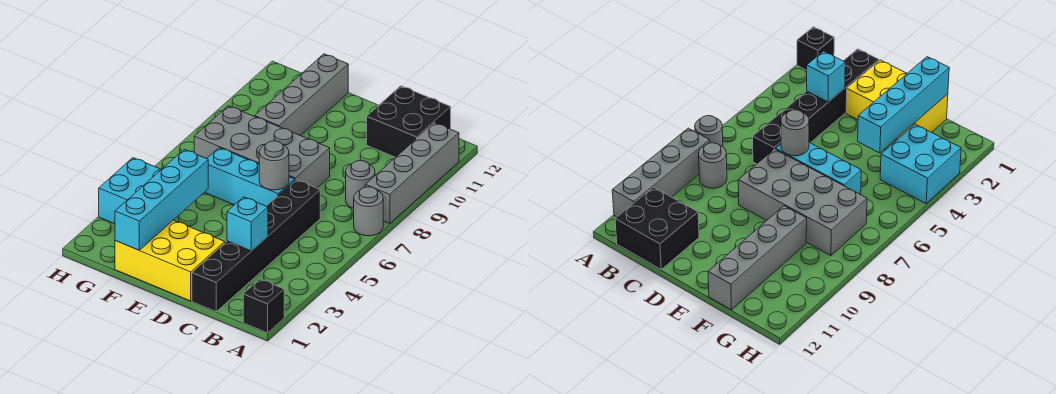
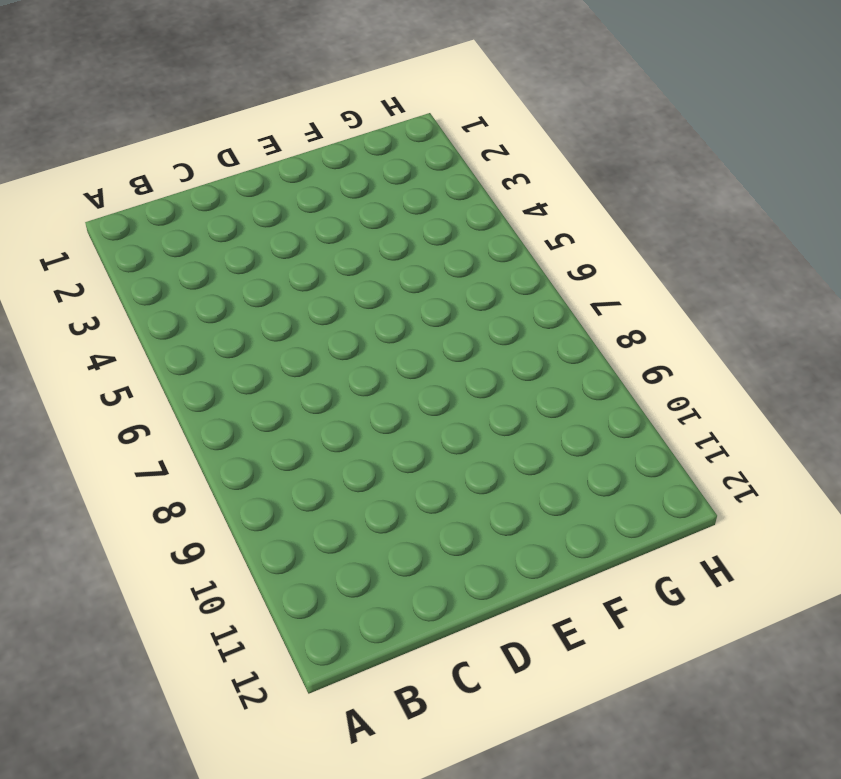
none -> black 1x1 brick [243,279,284,333]
none -> grey 1x1 round brick [354,187,383,236]
none -> grey 1x4 brick [365,123,459,224]

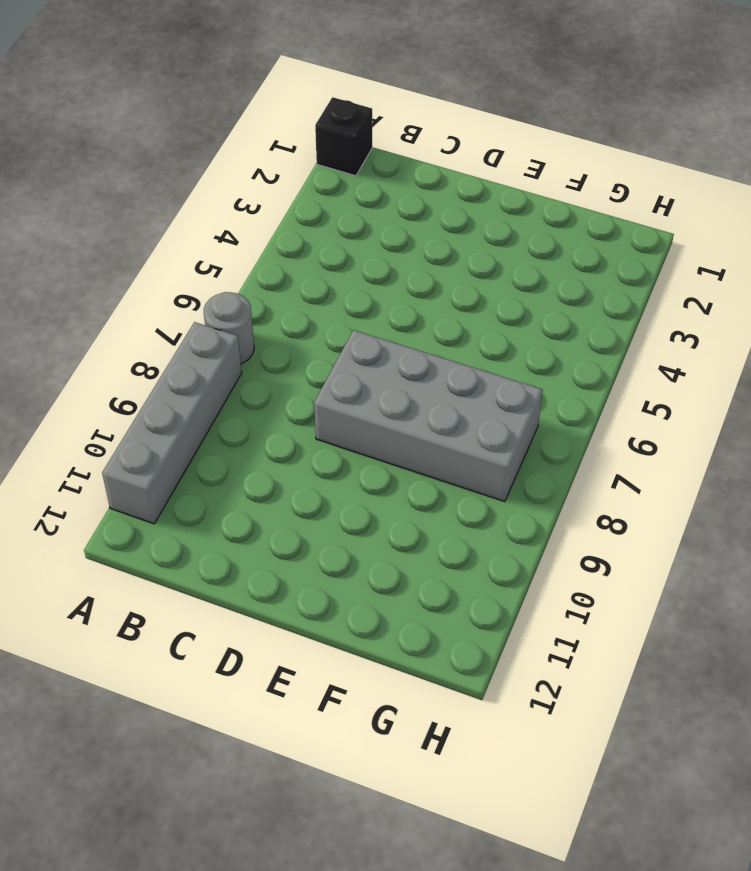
none -> grey 1x1 round brick [346,161,375,208]
none -> black 2x2 brick [367,86,451,157]
none -> black 1x6 brick [192,180,320,311]

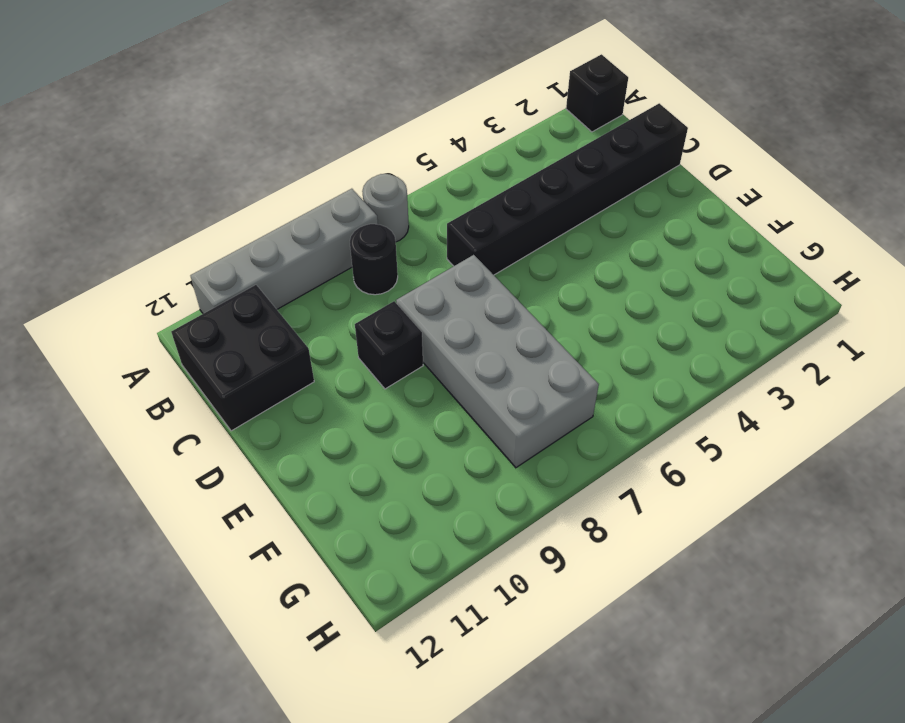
black 1x1 round brick [350,224,398,295] -> grey 1x1 round brick [346,161,375,208]
black 1x1 brick [355,301,423,389] -> none
none -> yellow 2x3 brick [115,220,225,301]
none -> cyan 1x3 brick [205,148,295,206]
none -> grey 1x4 brick [255,54,348,136]

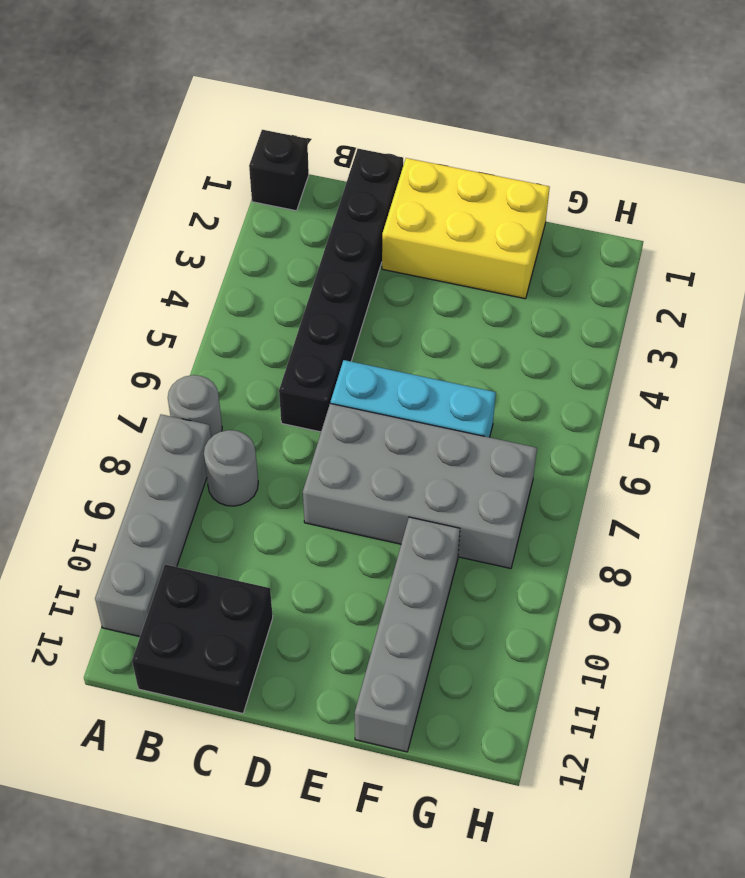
none -> cyan 2x2 brick [99,158,161,224]
none -> cyan 1x1 brick [227,197,268,251]
none -> grey 1x1 round brick [259,141,289,190]

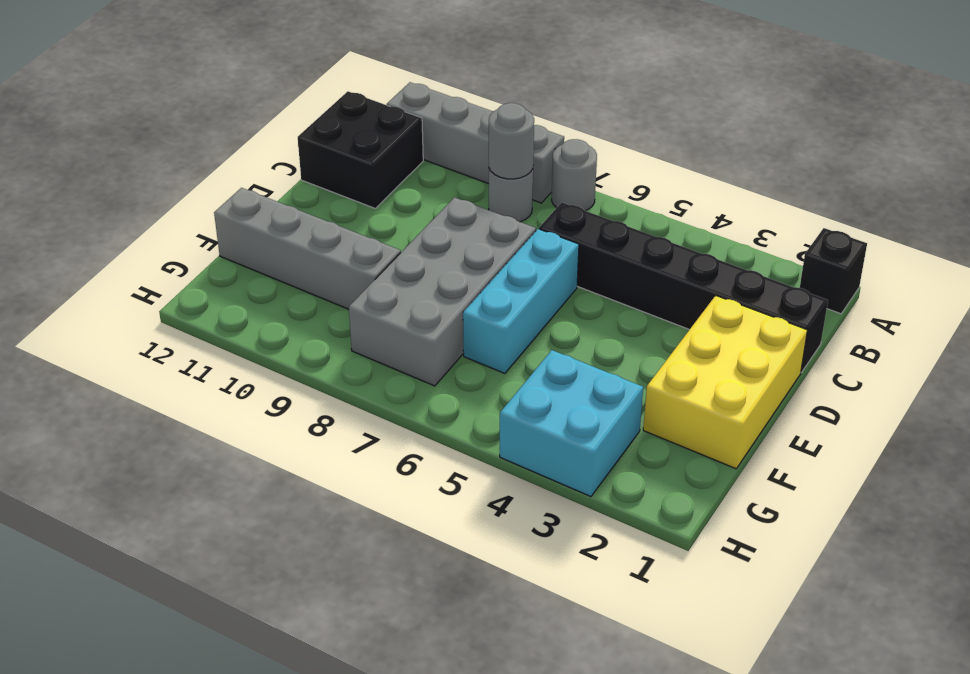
grey 1x1 round brick [489,103,534,179] -> grey 1x1 round brick moved to [259,141,289,190]
none -> cyan 1x1 brick [227,197,268,251]
none -> cyan 1x4 brick [115,149,208,250]

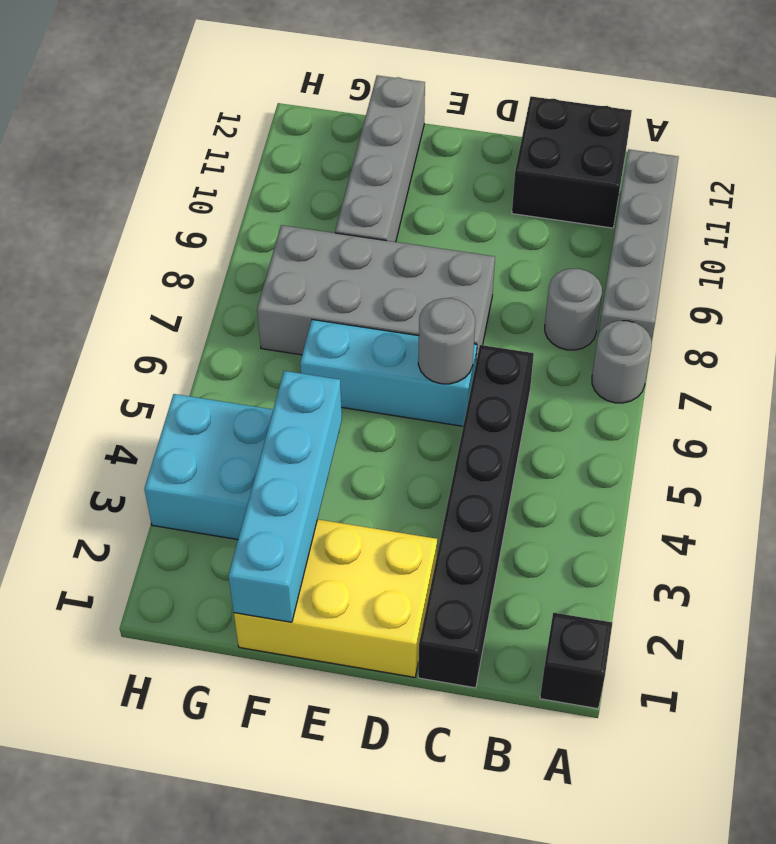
none -> cyan 1x1 brick [227,197,268,251]

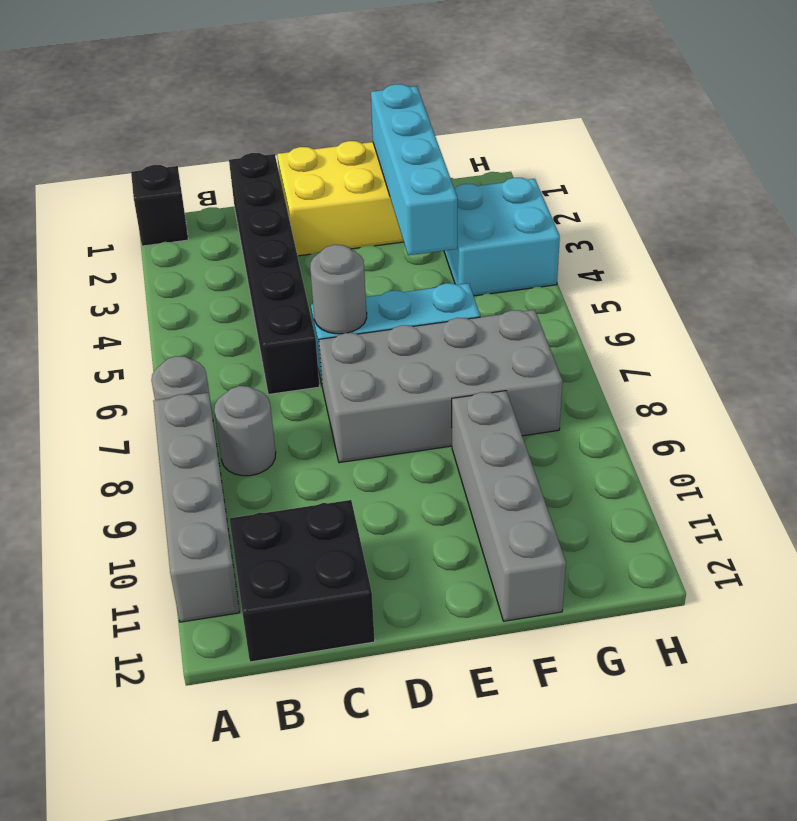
none -> cyan 1x1 brick [227,197,268,251]

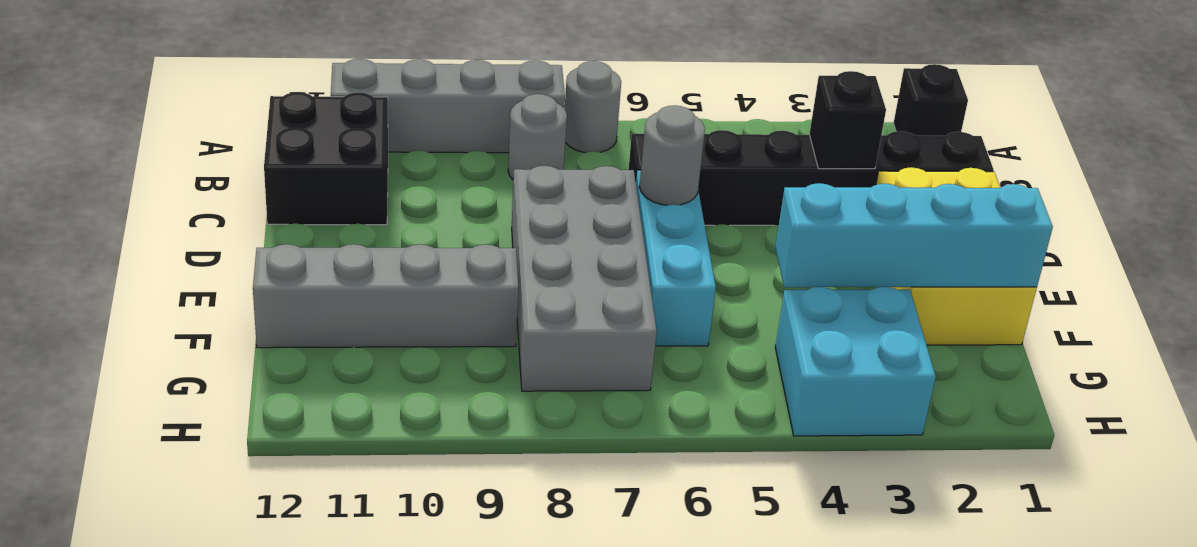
black 1x1 brick [809,71,886,169] -> cyan 1x1 brick [227,197,268,251]

